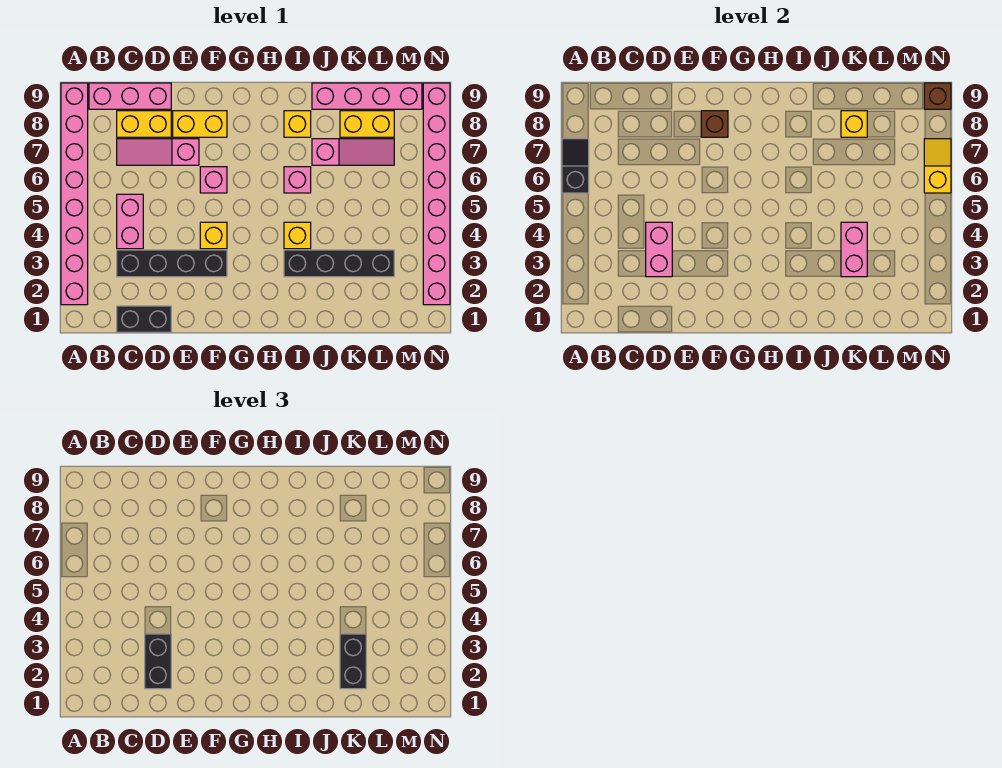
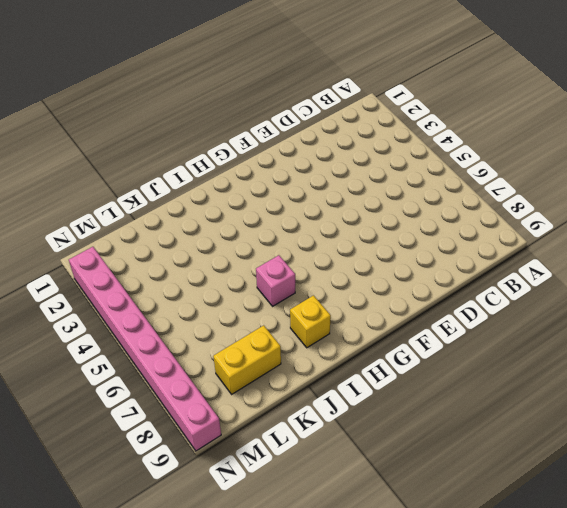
none -> pink 1x8 brick [61,83,88,305]
none -> pink 1x3 brick [89,83,171,109]
none -> black 1x2 brick [117,306,171,332]

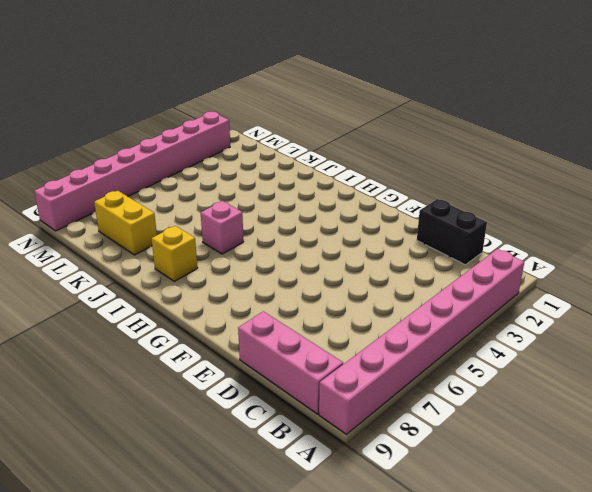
none -> black 1x4 brick [117,250,227,277]
none -> pink 1x2 brick [117,194,143,249]
none -> pink 1x3 slope [117,139,199,165]

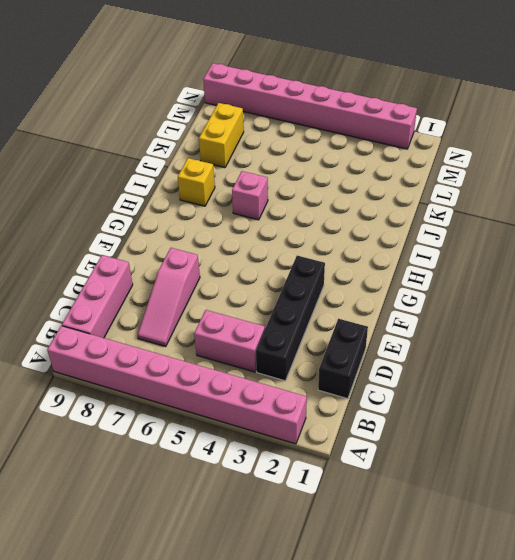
none -> yellow 1x2 brick [117,111,171,137]
none -> yellow 1x2 brick [173,111,227,137]
none -> yellow 1x1 brick [200,222,227,249]

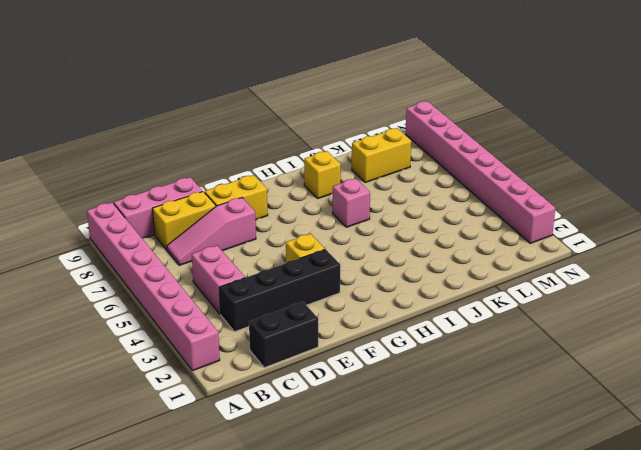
none -> pink 1x1 brick [200,167,227,193]
none -> black 1x4 brick [284,250,394,277]
none -> yellow 1x1 brick [284,222,311,249]

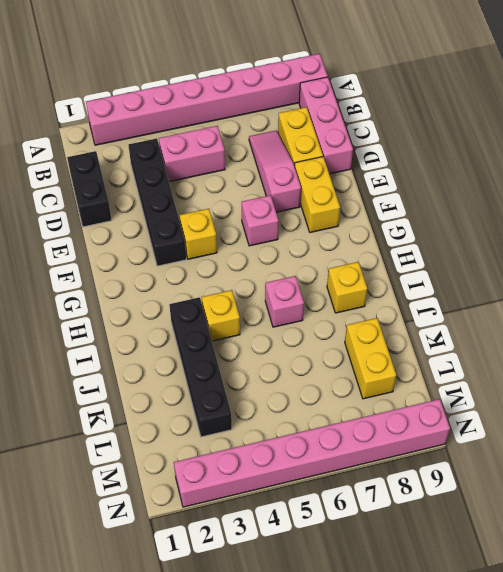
none -> pink 1x3 slope [312,139,394,165]
none -> pink 1x4 brick [312,83,422,109]
none -> black 1x2 slope [562,139,589,193]

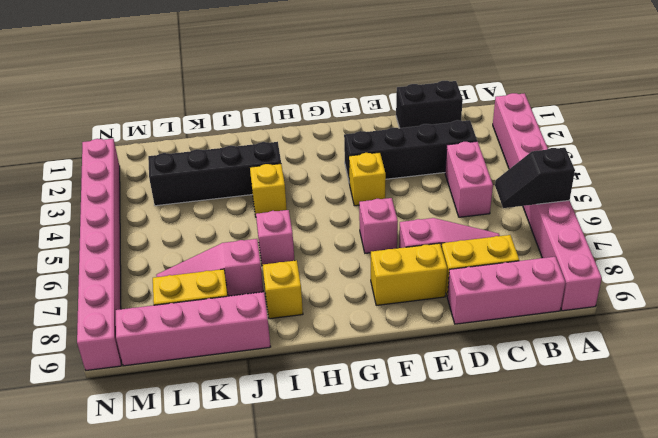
black 1x2 slope [495,148,575,208] -> black 1x2 slope turned to [562,139,589,193]
none -> pink 1x2 brick [646,222,672,277]
none -> brown 1x1 brick [701,111,728,137]
none -> pink 1x2 brick [841,222,867,277]

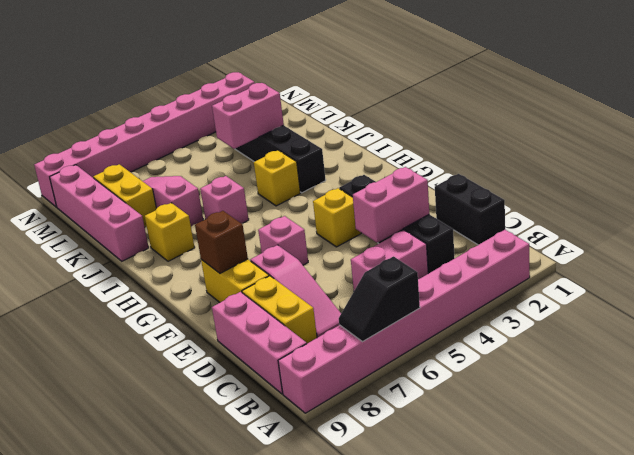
none -> yellow 1x1 brick [841,111,867,137]
none -> yellow 1x2 slope [924,139,951,193]
none -> brown 1x1 brick [924,83,951,109]

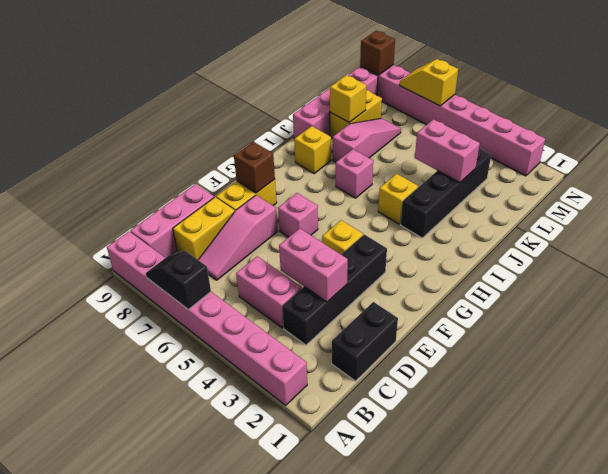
none -> black 1x2 brick [145,634,171,689]
none -> black 1x2 brick [340,634,366,689]

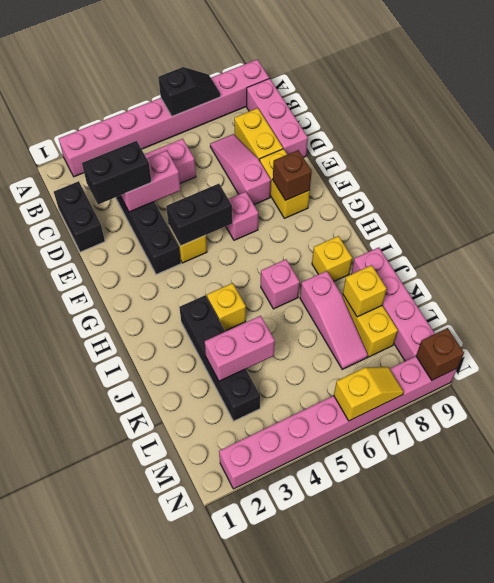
black 1x2 brick [166,184,232,246] -> black 1x2 brick moved to [340,634,366,689]

